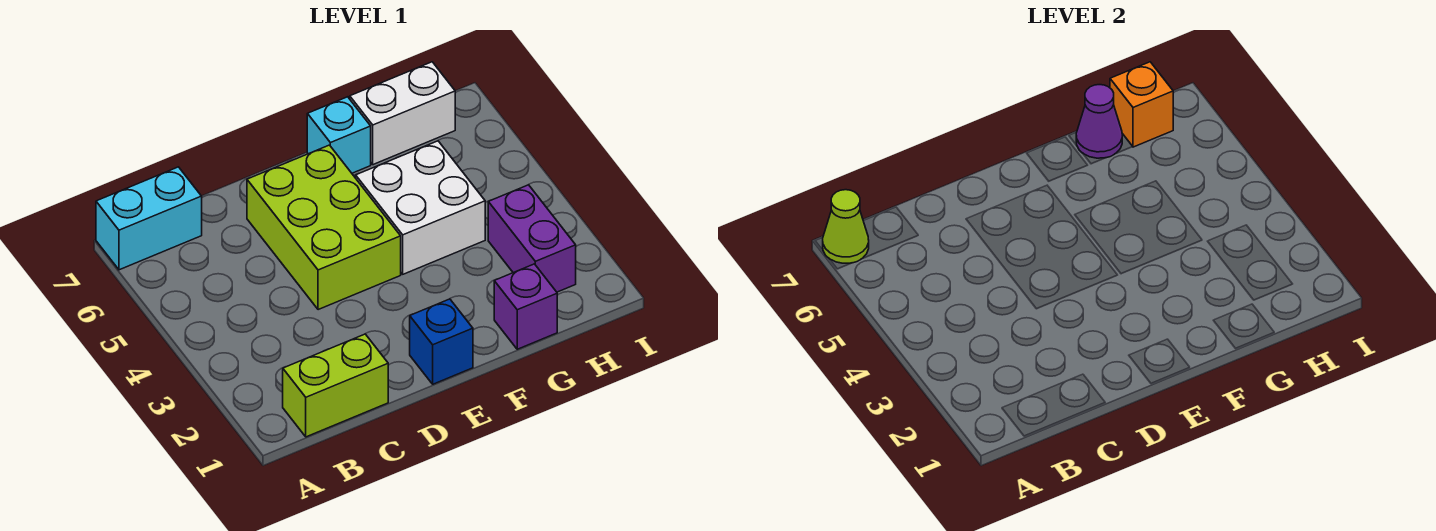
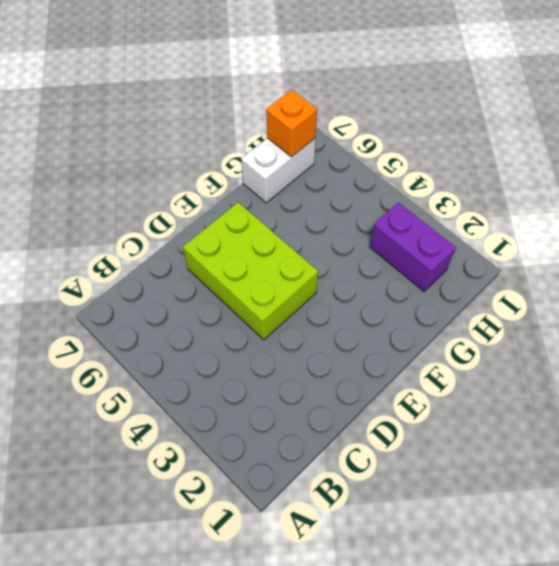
none -> cyan 1x2 brick [96,167,202,270]
none -> lime 1x2 brick [283,334,388,437]
none -> blue 1x1 brick [410,299,473,384]

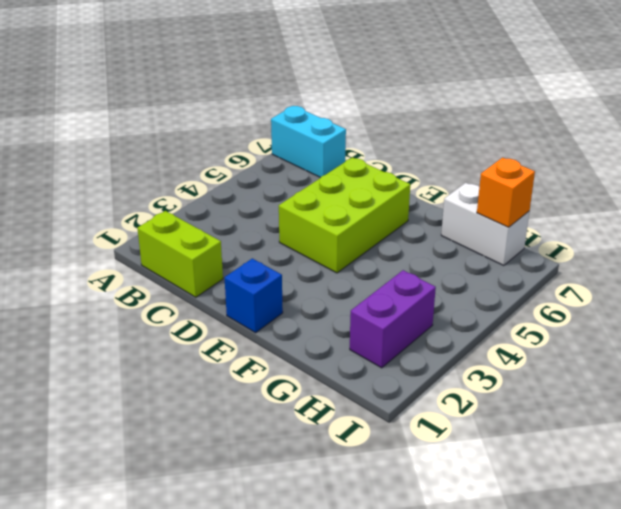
none -> white 2x2 brick [356,141,485,274]
none -> cyan 1x1 brick [307,97,371,173]
none -> purple 1x1 brick [494,264,557,349]

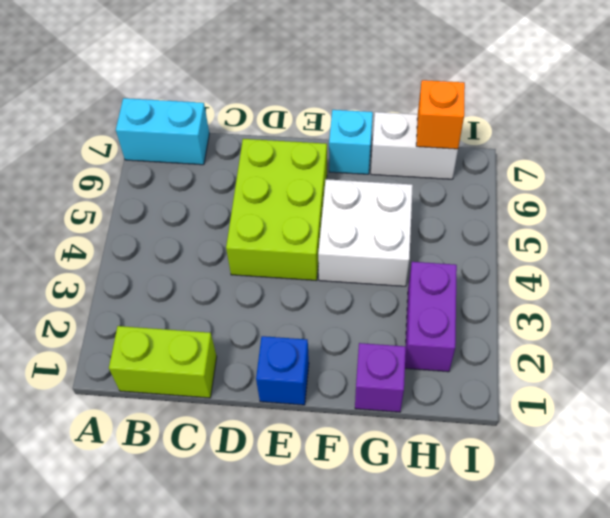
none -> lime 1x1 cone [823,190,869,263]
none -> purple 1x1 cone [1076,85,1122,158]

